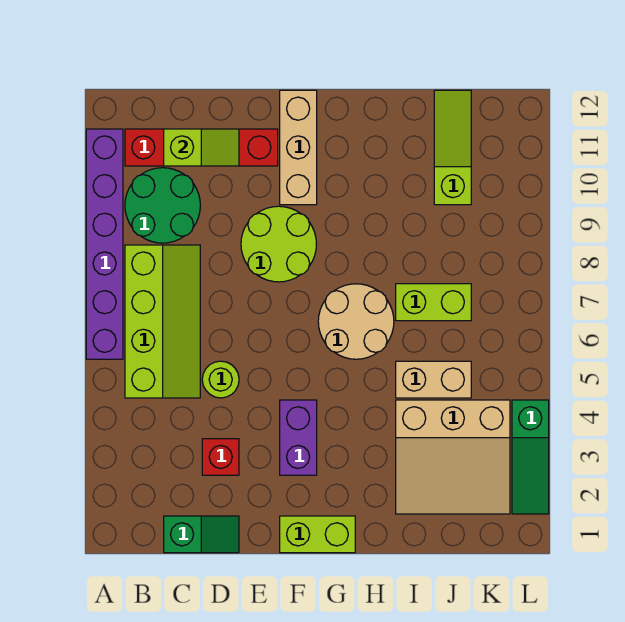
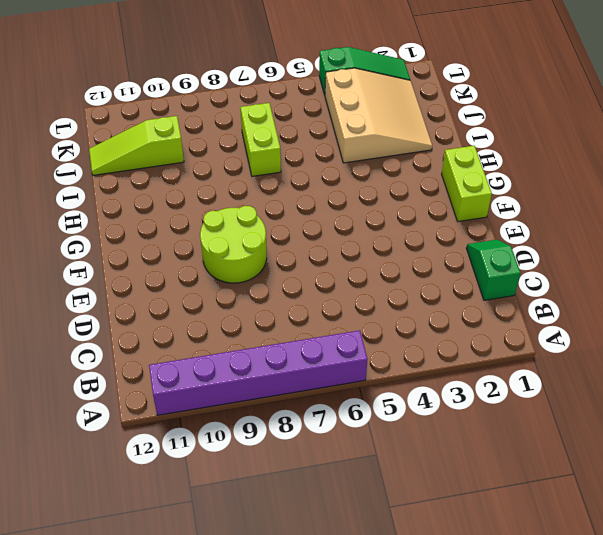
none -> lime 2x4 slope [125,245,200,398]
none -> green 2x2 round brick [125,168,200,243]
none -> red 1x4 brick [125,129,278,166]

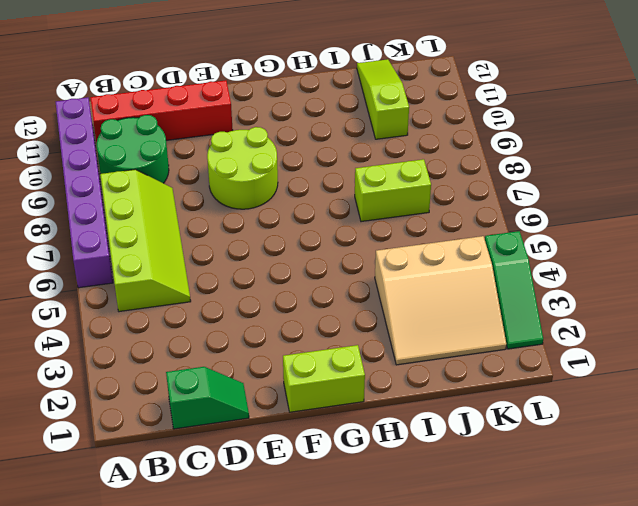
none -> red 1x1 brick [202,439,239,475]
none -> lime 1x1 round brick [202,361,239,398]
none -> purple 1x2 brick [280,400,317,475]

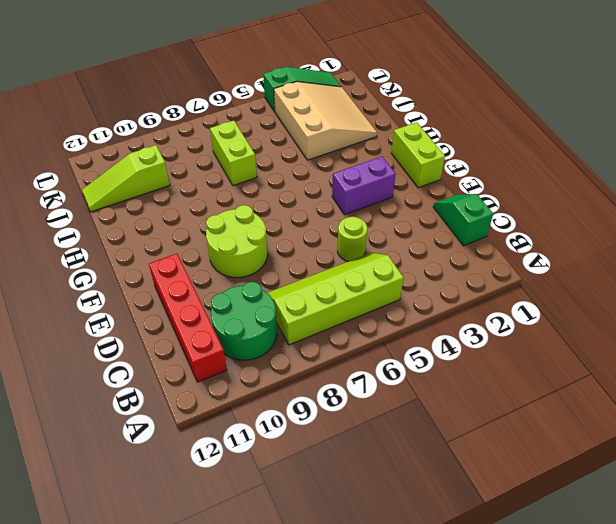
none -> purple 1x6 brick [86,129,123,359]
none -> red 1x1 brick [202,439,239,475]
none -> tan 1x3 brick [280,90,317,205]

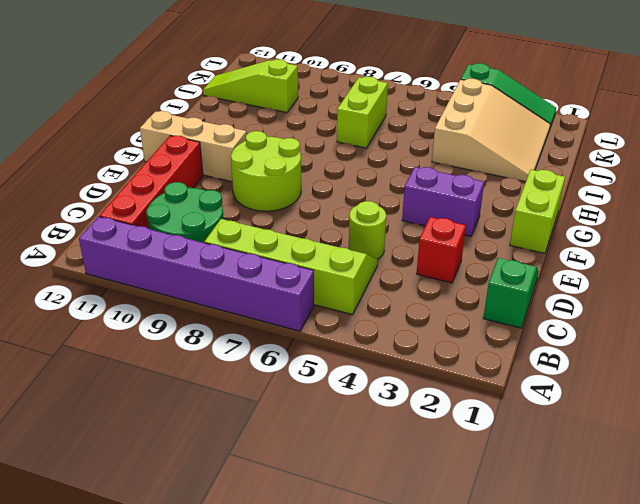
none -> tan 2x2 round brick [318,284,394,359]
none -> tan 1x2 brick [396,361,471,398]
none -> lime 1x2 slope [164,129,239,166]

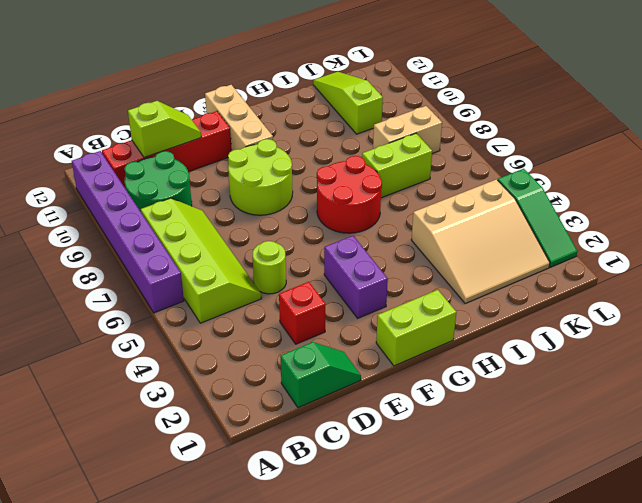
red 2x2 round brick [317,156,382,233] -> tan 2x2 round brick [318,284,394,359]
tan 1x2 brick [373,106,442,153] -> tan 1x2 brick moved to [396,361,471,398]

